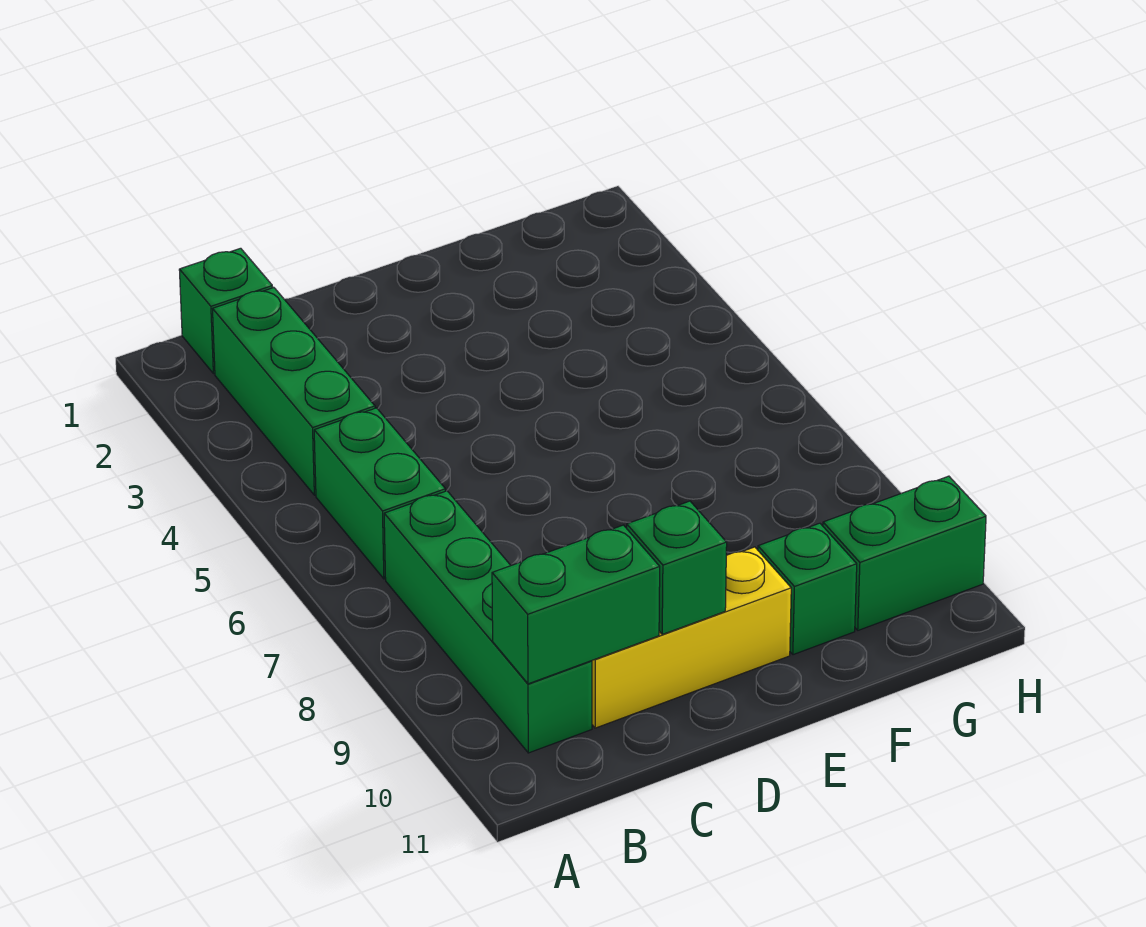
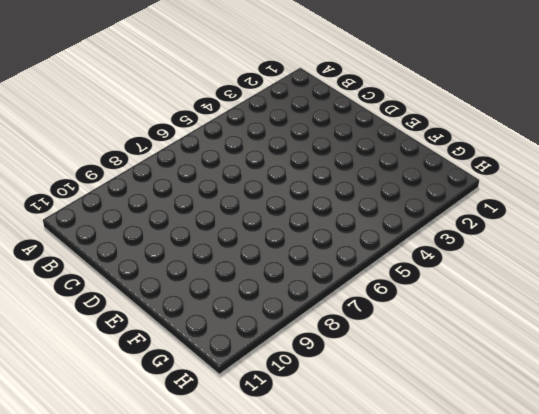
none -> green 1x1 brick [179,248,273,374]
none -> green 1x3 brick [213,288,375,495]

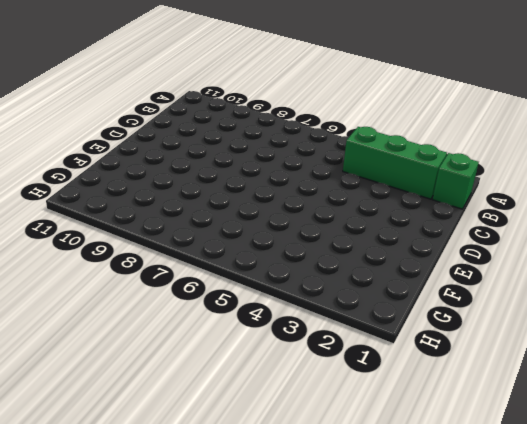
none -> green 1x2 brick [314,408,445,579]
none -> green 1x4 brick [384,491,592,753]

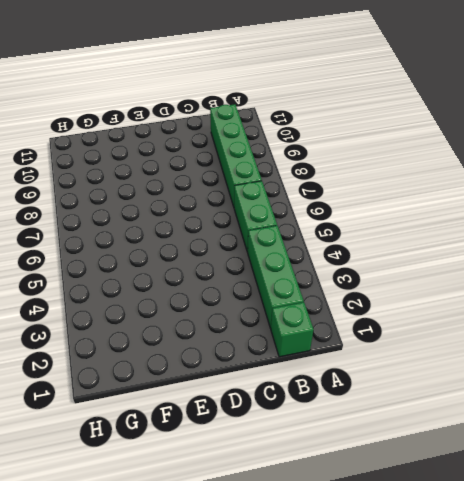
none -> yellow 1x3 brick [592,547,791,728]
none -> green 1x1 brick [758,523,857,655]

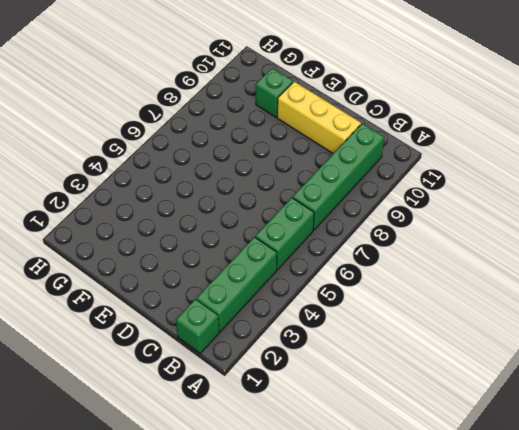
none -> green 1x2 brick [823,476,986,630]
none -> green 1x2 brick [492,525,660,684]

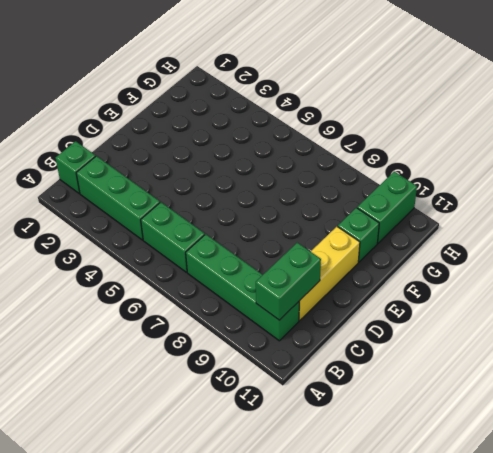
none -> green 1x1 brick [627,501,727,634]

